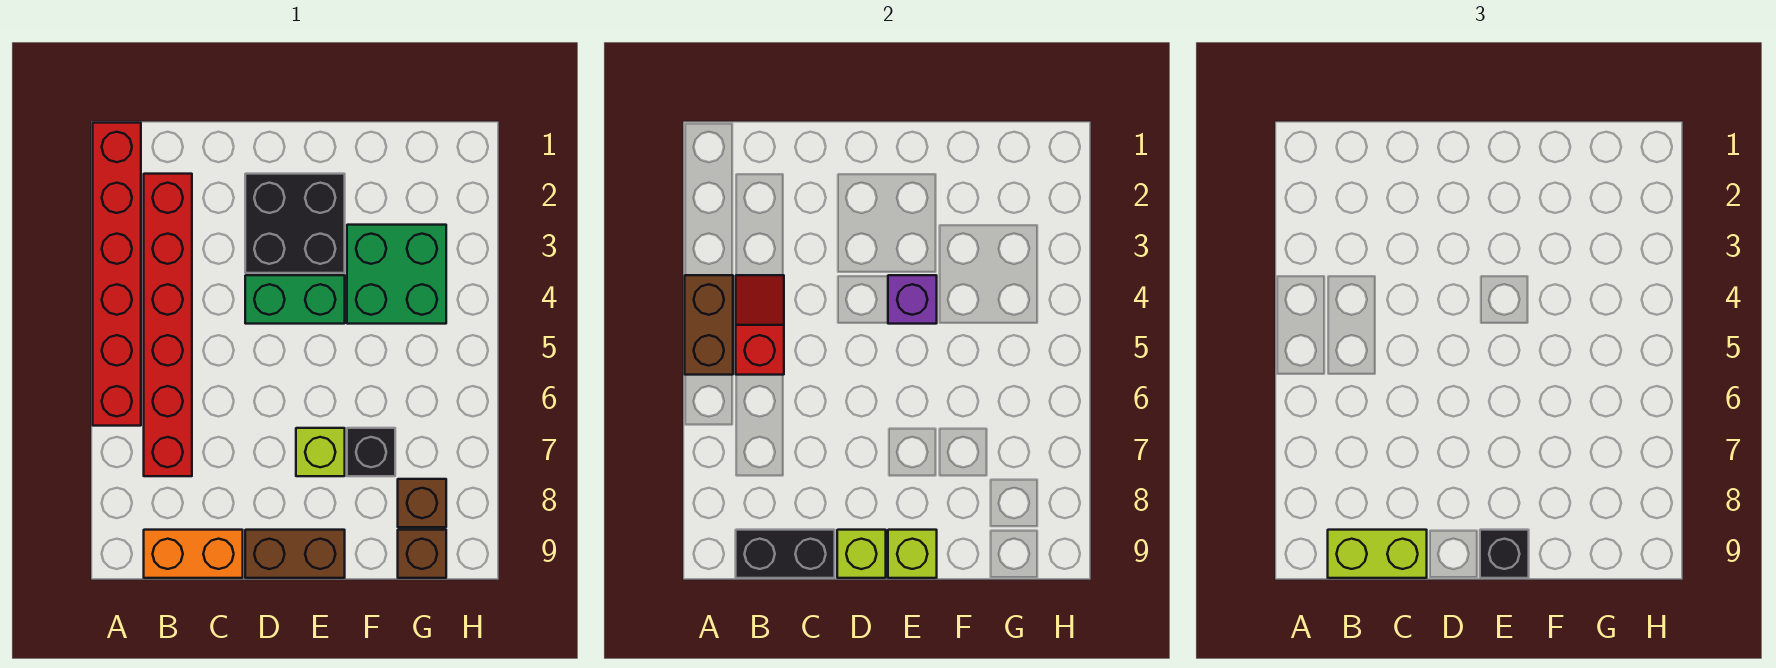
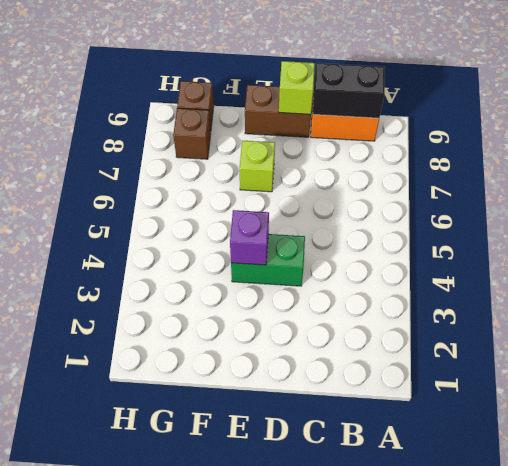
none -> red 1x6 brick [93,123,141,426]
none -> red 1x6 brick [144,174,192,476]
none -> black 2x2 brick [245,174,345,273]

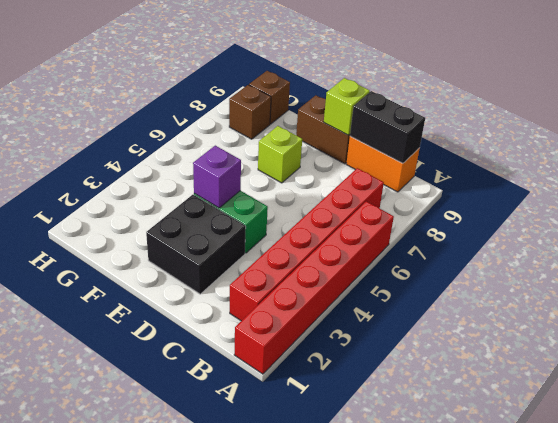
none -> green 2x2 brick [347,225,446,324]
none -> black 1x1 brick [347,428,395,476]
none -> brown 1x2 brick [685,275,733,375]

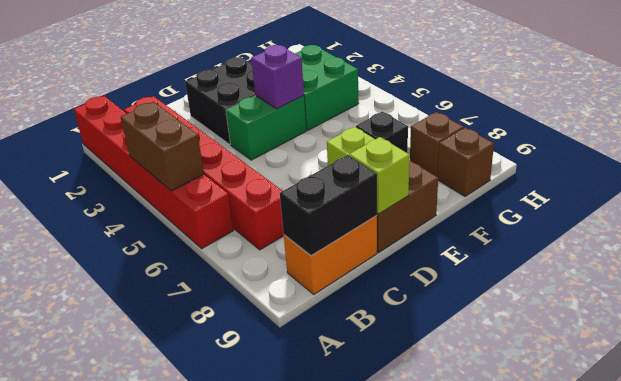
none -> red 1x2 slope [736,275,784,375]
none -> lime 1x1 brick [888,530,937,578]
none -> lime 1x2 brick [1328,530,1427,578]

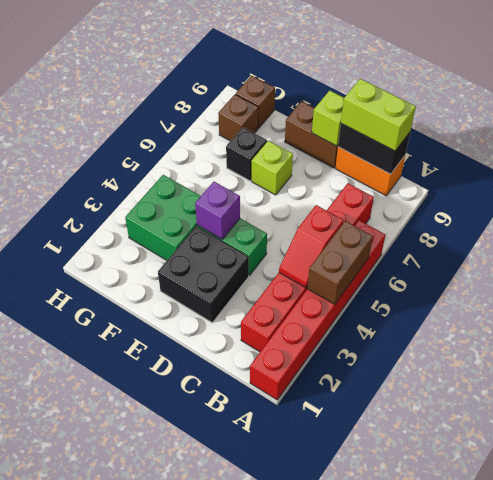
none -> lime 1x1 brick [888,530,937,578]
none -> black 1x1 brick [1480,530,1529,578]

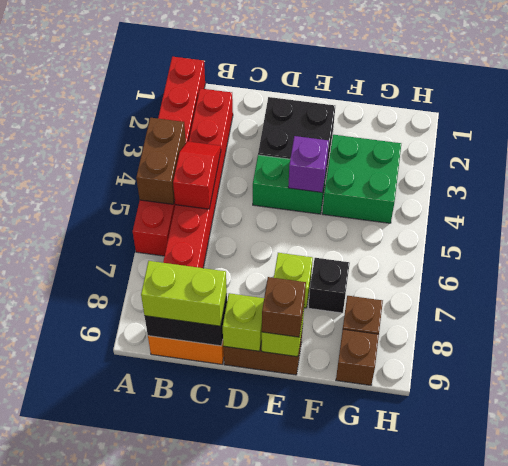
brown 1x1 brick [262,277,306,337] -> black 1x1 brick [1480,530,1529,578]

